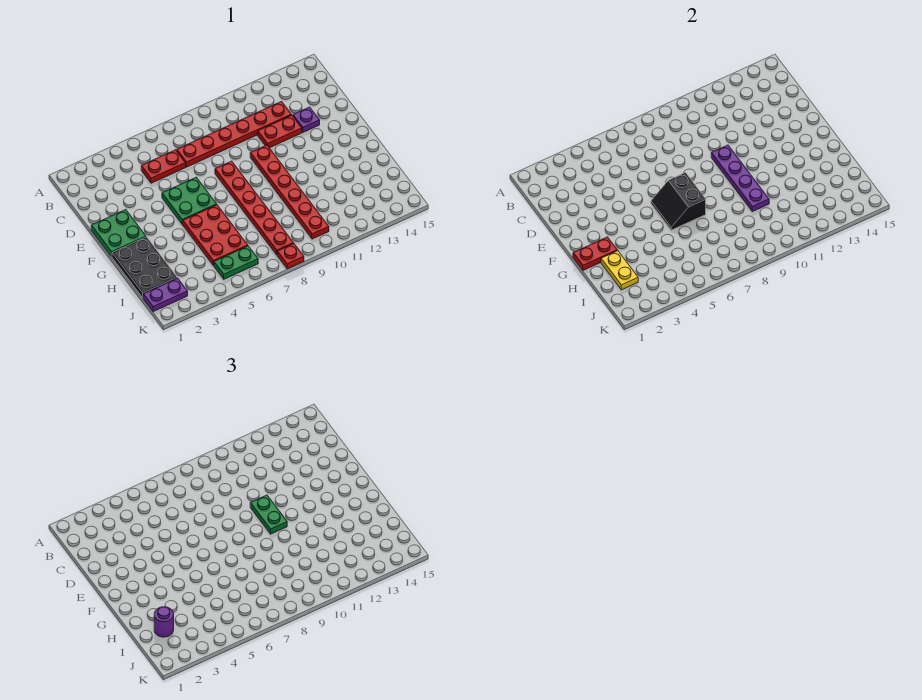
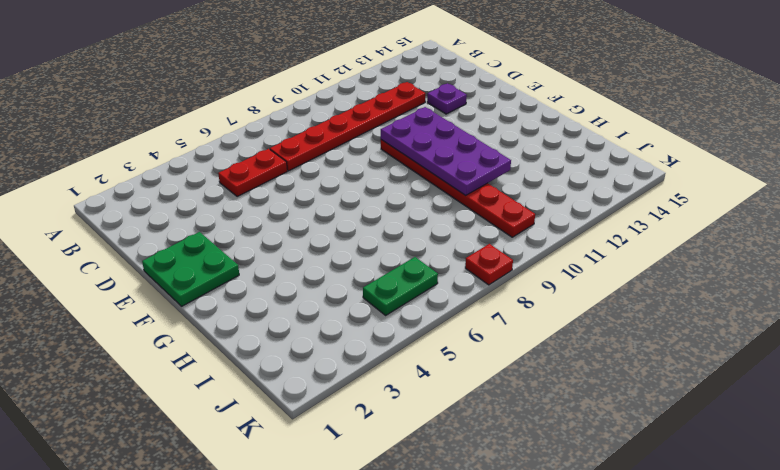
purple 2x4 plate [381,107,511,195] -> purple 1x4 plate [711,145,769,212]
none -> red 1x2 plate [258,115,302,148]
none -> green 2x2 plate [162,177,217,224]
none -> red 1x6 plate [215,161,294,255]

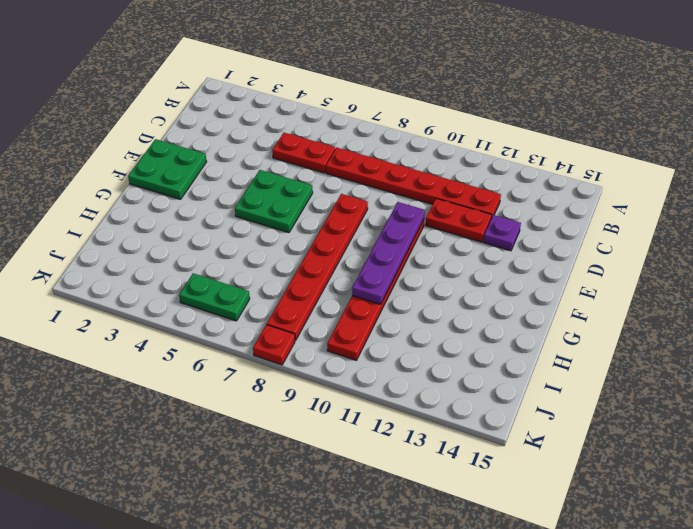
none -> black 2x3 plate [112,237,177,298]
none -> red 2x3 plate [182,205,248,266]
none -> purple 1x2 plate [143,278,188,312]

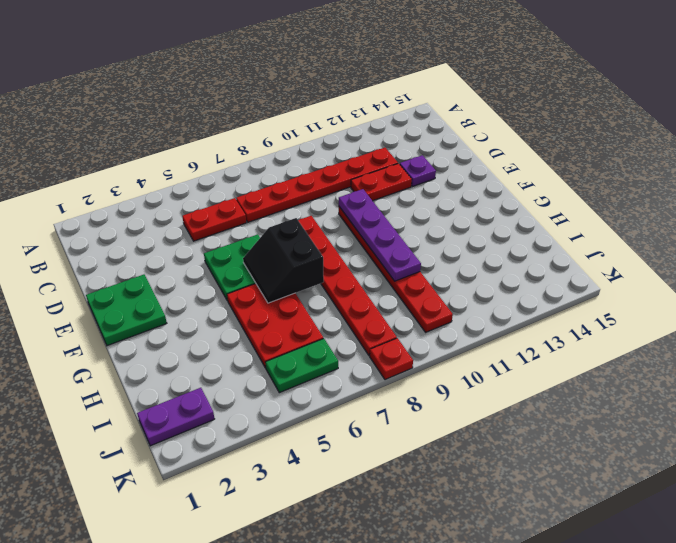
none -> black 2x3 plate [112,237,177,298]
none -> red 1x2 plate [573,237,617,270]
none -> yellow 1x2 plate [601,251,638,290]

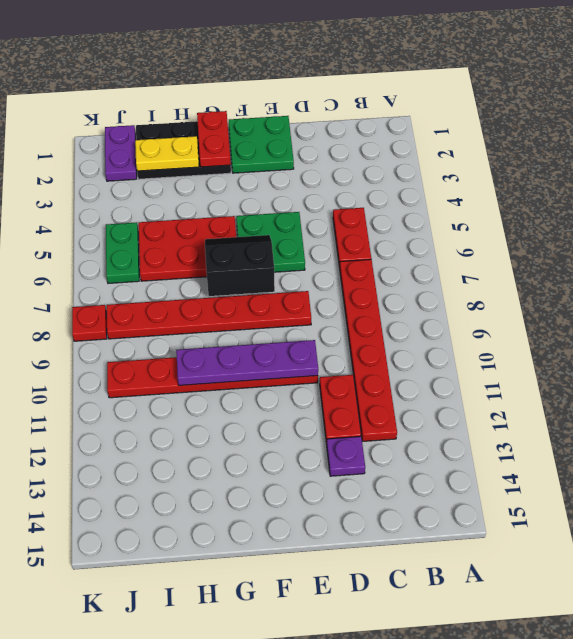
none -> green 1x2 plate [250,495,287,534]
none -> purple 1x1 round brick [154,607,174,637]

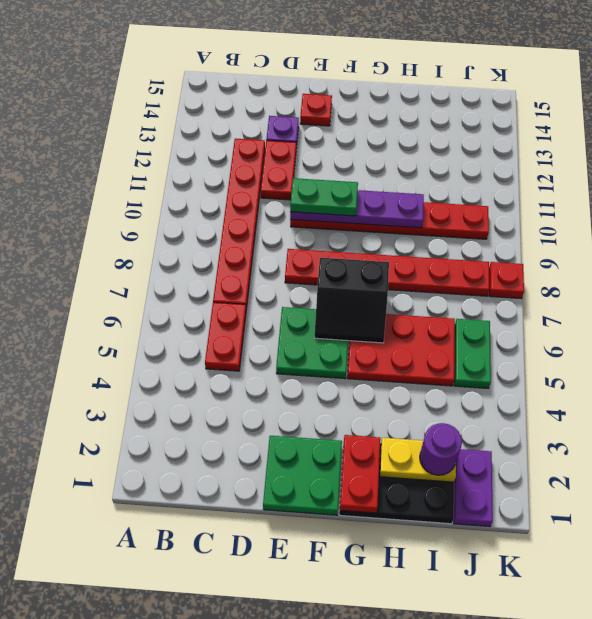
red 1x1 plate [300,94,332,126] -> none

